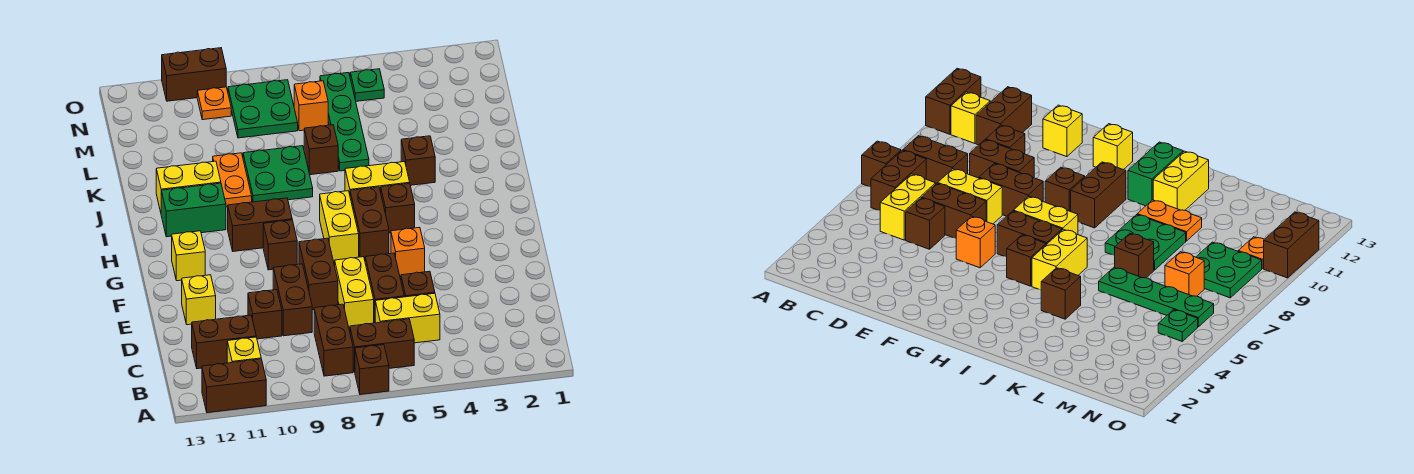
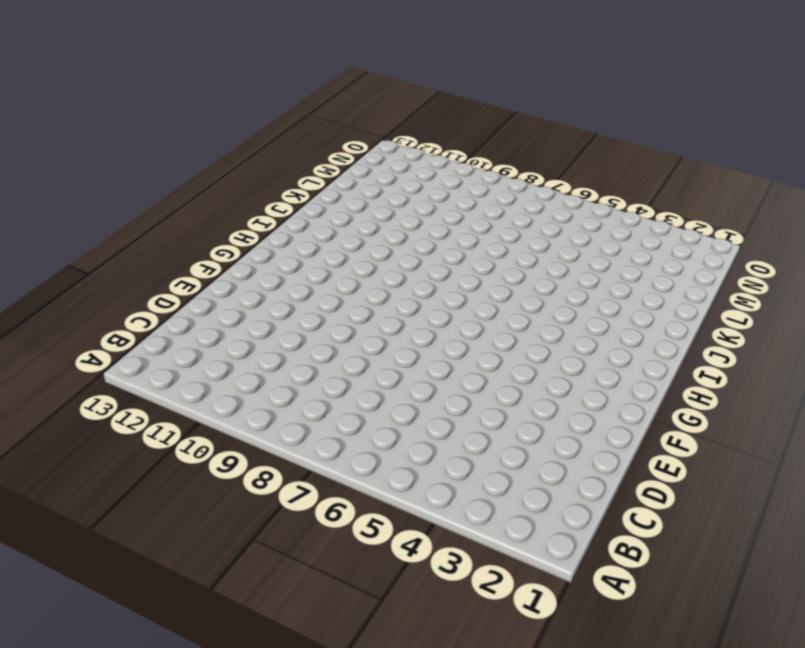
none -> brown 1x1 brick [355,345,389,395]
none -> brown 1x2 brick [202,359,266,413]
none -> brown 1x2 brick [350,319,414,372]
none -> brown 1x2 brick [314,304,353,376]

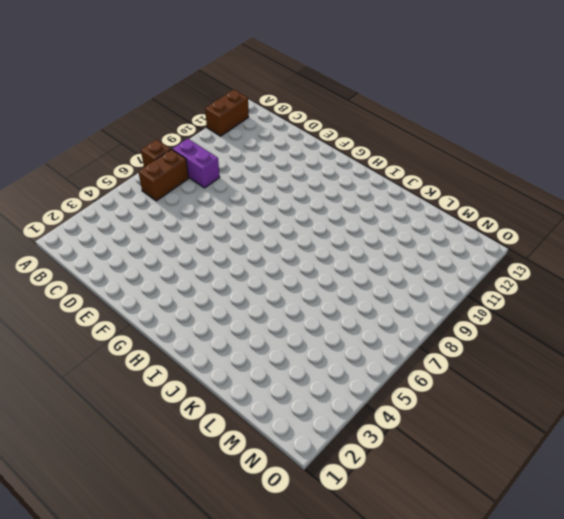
purple 1x2 brick [172,139,220,188] -> brown 1x2 brick [314,304,353,376]
none -> yellow 1x1 brick [227,337,261,363]
none -> yellow 1x2 brick [375,293,440,343]
none -> brown 1x2 brick [192,315,256,369]
none -> brown 1x1 brick [401,271,435,297]

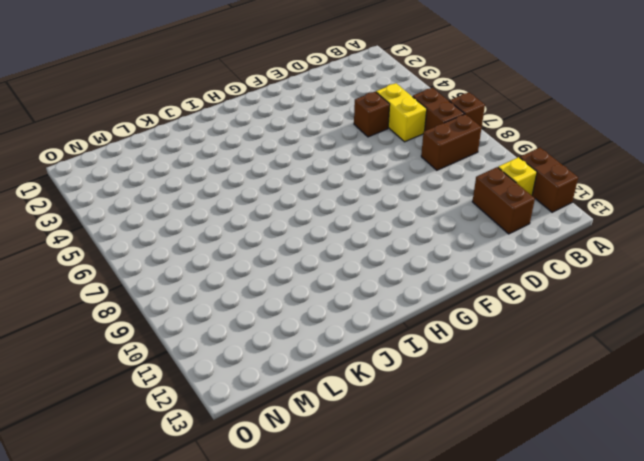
none -> brown 1x2 brick [365,253,404,322]
none -> yellow 1x2 brick [335,257,374,328]
none -> brown 1x2 brick [273,264,312,336]
none -> brown 1x1 brick [248,290,282,339]

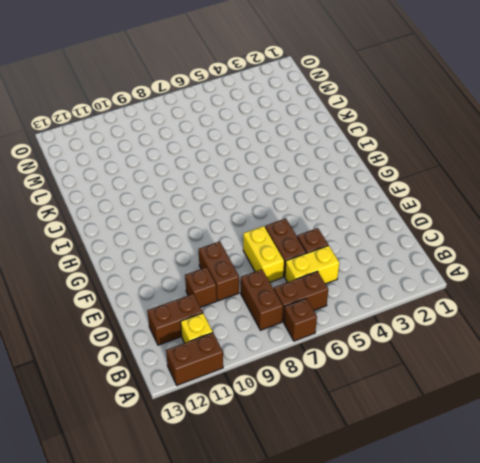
none -> brown 1x2 brick [299,238,338,310]
none -> yellow 1x1 brick [182,275,216,325]
none -> orange 1x1 brick [391,227,425,277]
none -> brown 1x2 brick [350,187,389,259]

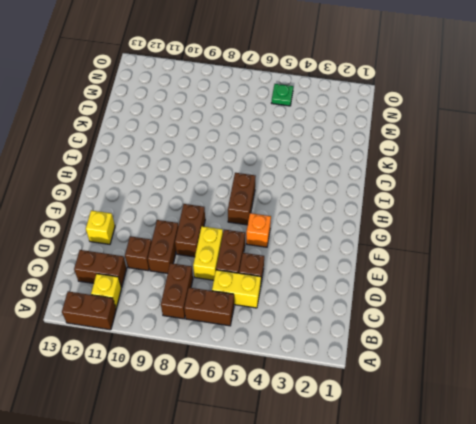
none -> brown 1x1 brick [355,345,389,395]
none -> yellow 1x2 brick [320,191,359,262]
none -> brown 1x1 brick [263,220,297,270]
none -> yellow 1x1 brick [172,231,205,281]

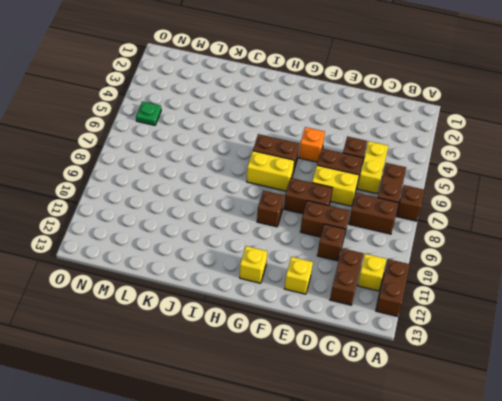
none -> brown 1x1 brick [381,183,415,233]
none -> brown 1x2 brick [228,198,292,251]
none -> yellow 1x2 brick [345,162,410,194]
none -> green 1x2 brick [161,183,226,237]

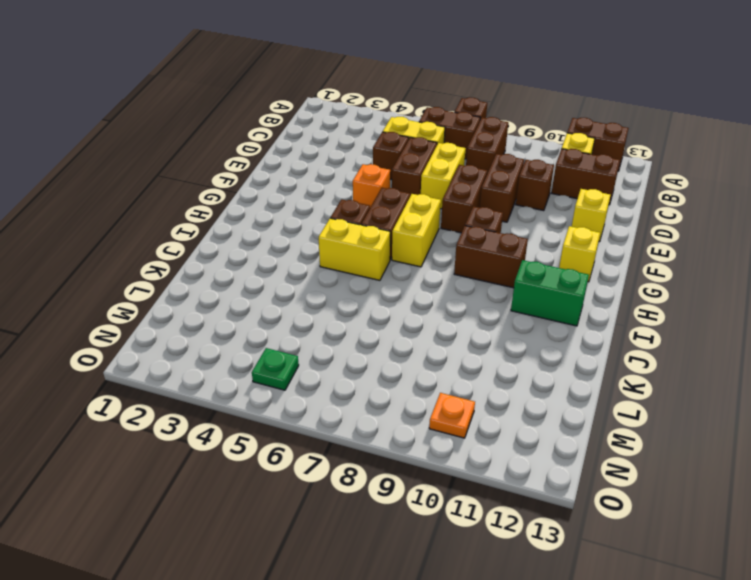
none -> brown 1x1 brick [401,136,435,185]
none -> green 2x2 plate [243,146,313,202]
none -> orange 1x2 plate [213,153,252,207]
none -> yellow 1x2 brick [156,161,221,212]

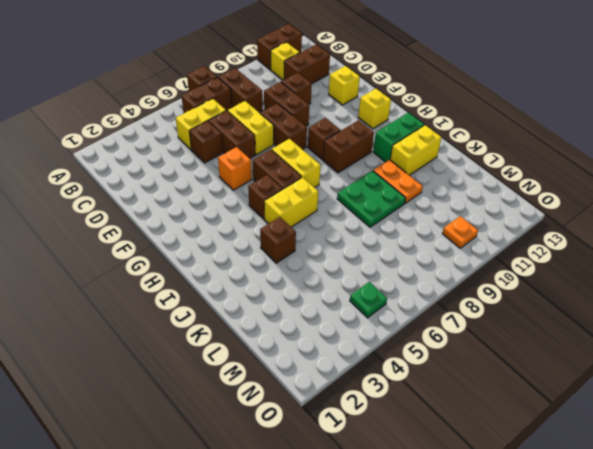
none -> green 1x4 plate [320,73,369,171]
none -> brown 1x1 brick [304,125,338,175]
none -> orange 1x1 brick [294,81,328,131]
none -> green 2x2 plate [228,80,298,138]

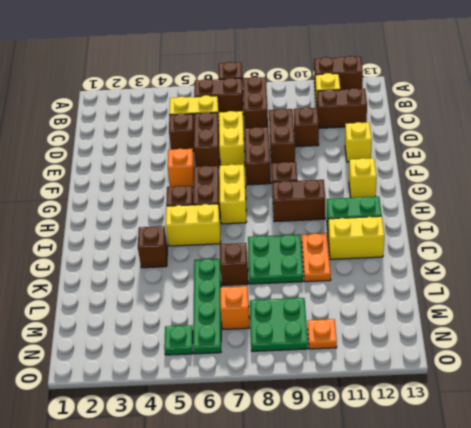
none -> brown 1x2 brick [162,48,226,101]

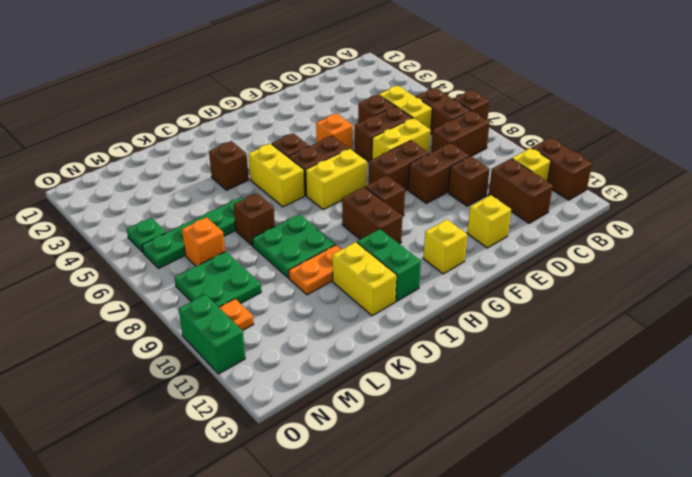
green 1x2 brick [178,294,245,374] -> brown 1x2 brick [162,48,226,101]

